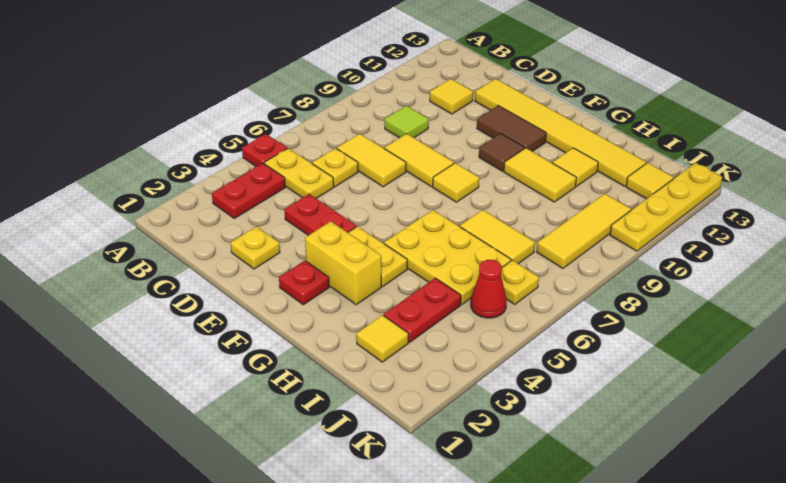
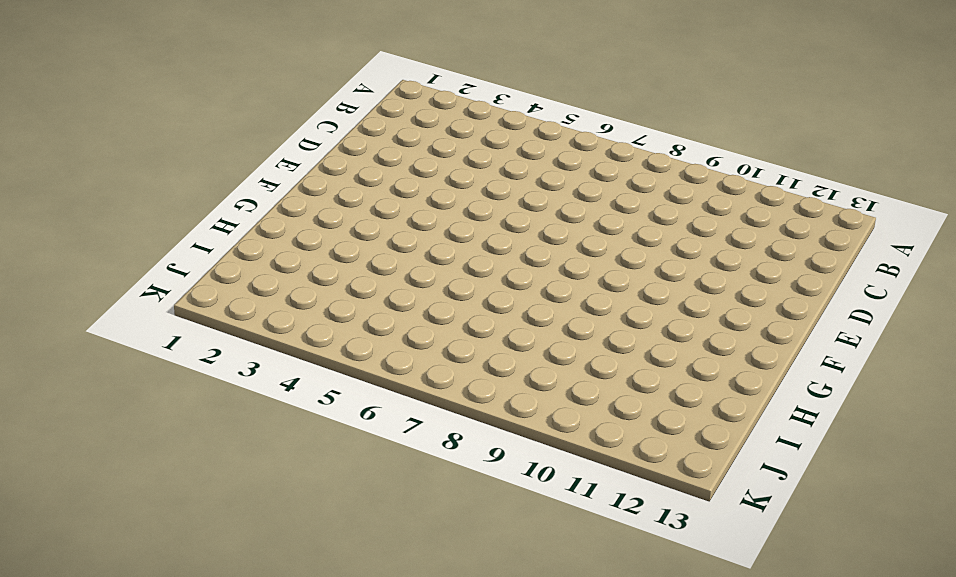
none -> red 1x1 plate [242,134,287,167]
none -> red 1x2 plate [212,163,285,218]
none -> yellow 1x2 plate [264,148,334,199]

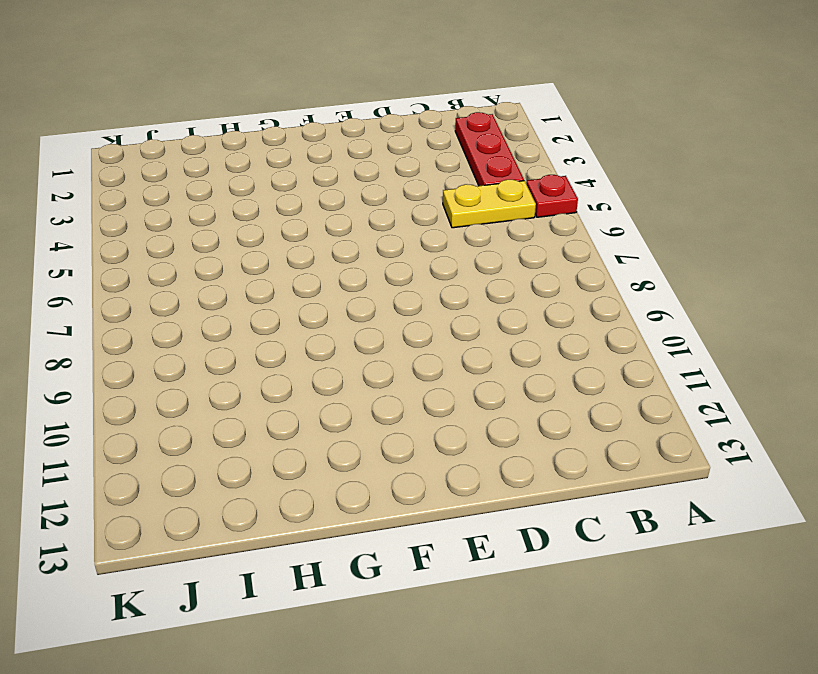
red 1x3 plate [455,112,524,186] -> red 1x2 plate [212,163,285,218]
none -> yellow 1x1 plate [312,148,358,187]
none -> yellow 1x2 tile [337,134,406,187]
none -> lime 1x1 tile [385,106,429,138]

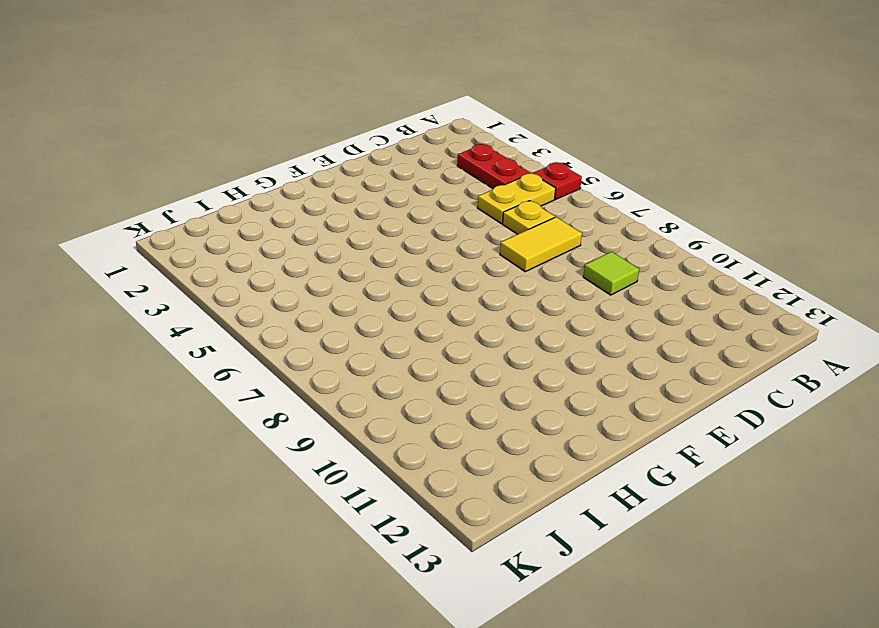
none -> yellow 1x1 tile [430,79,473,114]
none -> yellow 1x1 plate [231,226,280,269]
none -> red 1x2 plate [284,194,356,235]

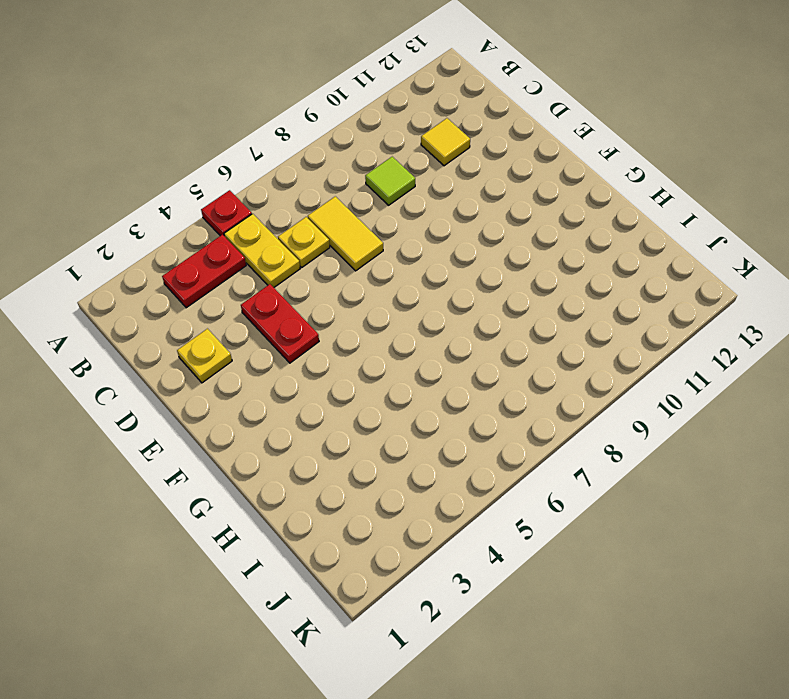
none -> yellow 1x2 tile [384,134,454,187]
none -> yellow 1x6 tile [475,79,646,186]
none -> brown 1x2 tile [477,106,546,152]

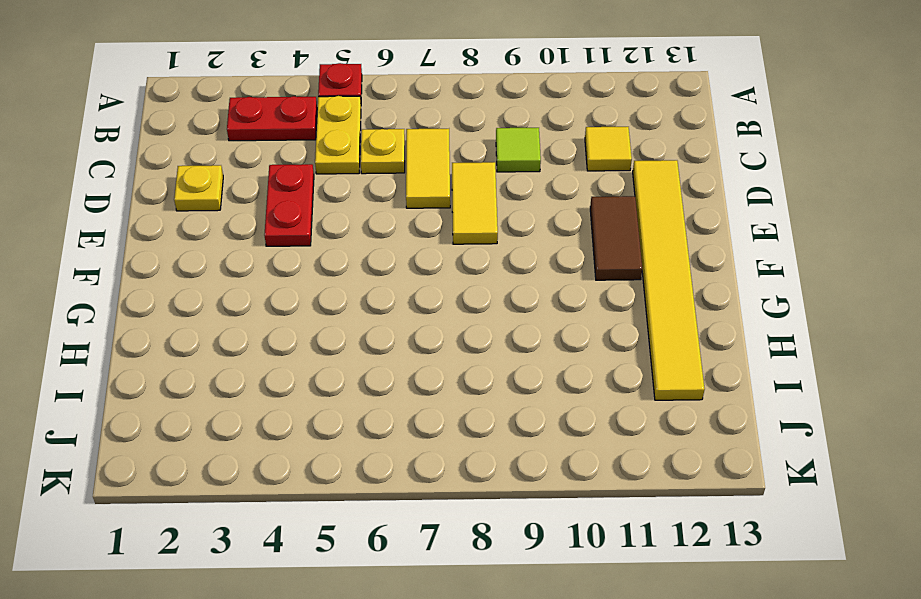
none -> red 1x1 plate [279,261,329,305]
none -> yellow 1x2 brick [305,221,381,305]
none -> yellow 1x2 plate [348,226,407,286]

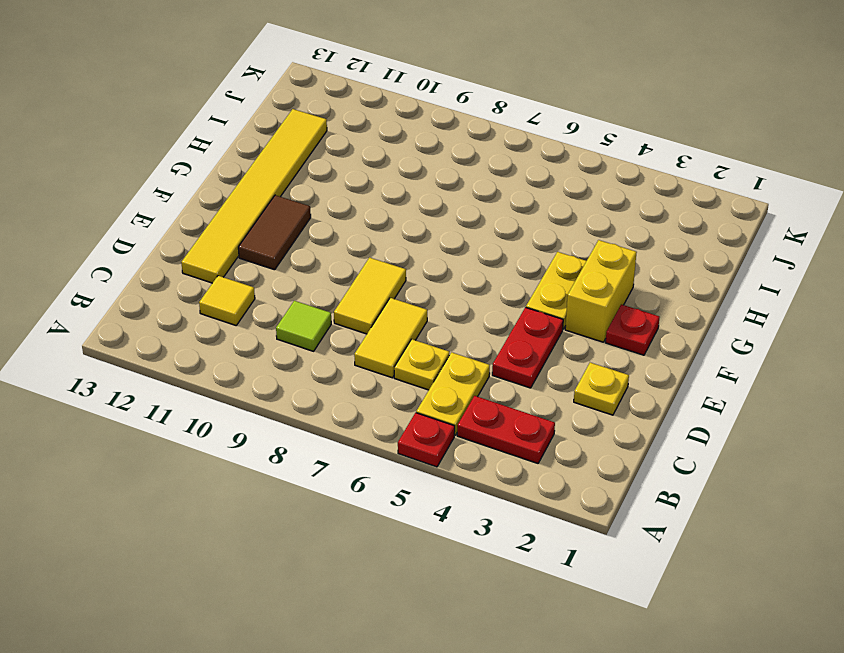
none -> yellow 1x1 tile [433,163,479,202]
none -> brown 1x1 tile [479,134,525,171]
none -> yellow 2x3 plate [384,210,511,305]

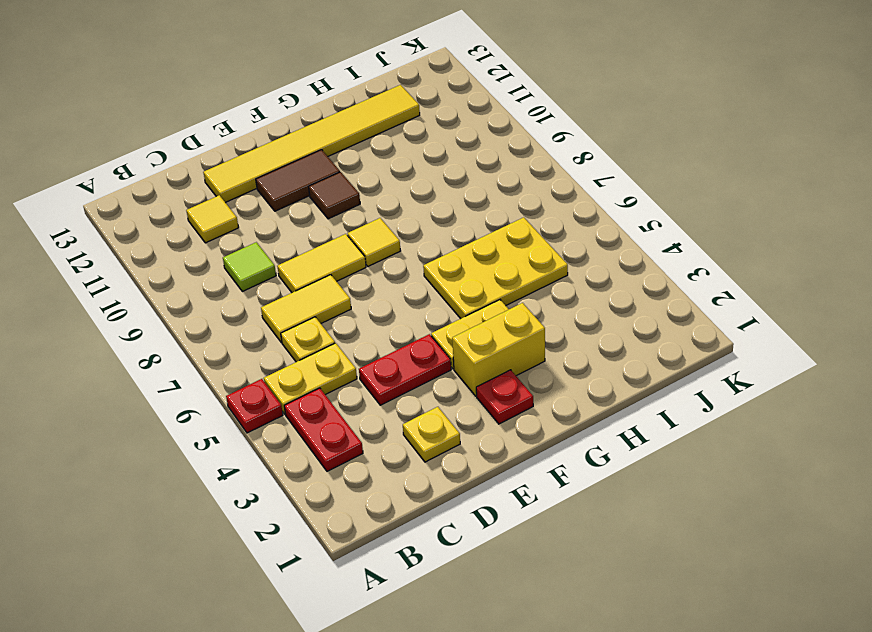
none -> yellow 1x2 tile [504,148,576,202]
none -> yellow 1x2 tile [460,210,535,264]
none -> yellow 1x1 tile [553,148,598,187]

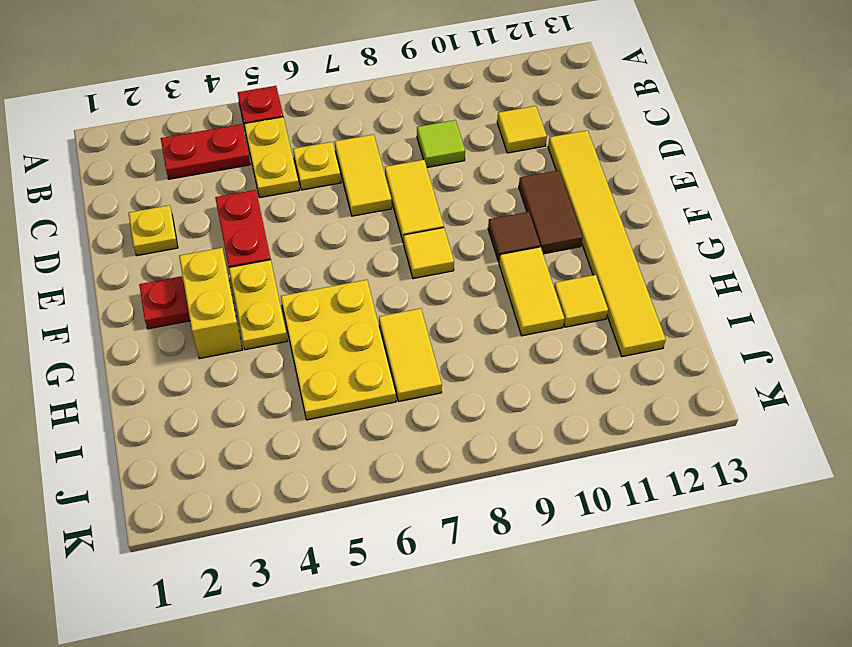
none -> yellow 1x1 tile [356,315,408,362]
none -> red 1x2 plate [384,278,461,342]
none -> red 1x1 cone [471,260,506,318]

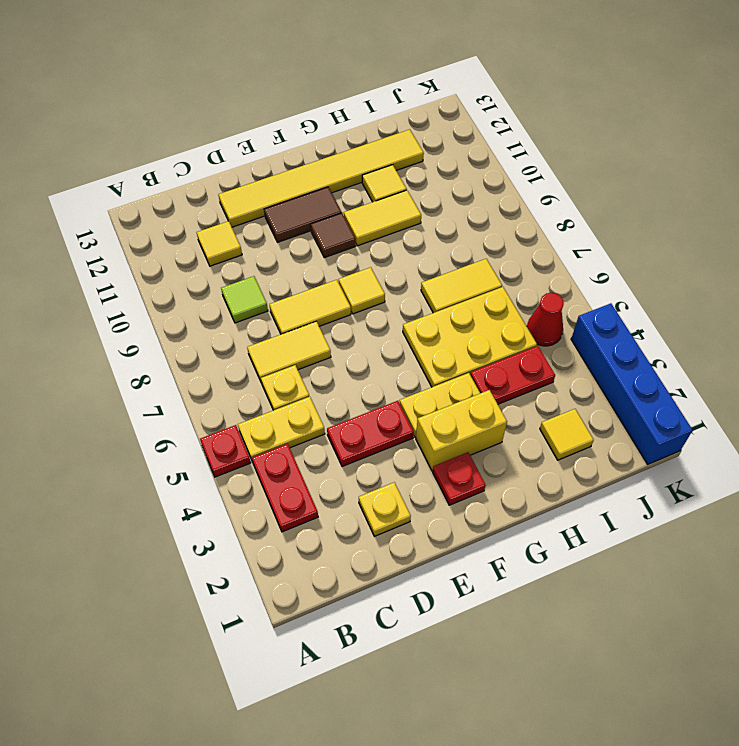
red 1x2 plate [470,346,555,404] -> red 1x2 plate turned to [384,278,461,342]
blue 1x4 brick [571,303,693,464] -> none
none -> yellow 1x1 plate [501,260,539,304]
none -> yellow 1x3 tile [537,194,631,269]
none -> yellow 1x1 tile [626,163,674,199]

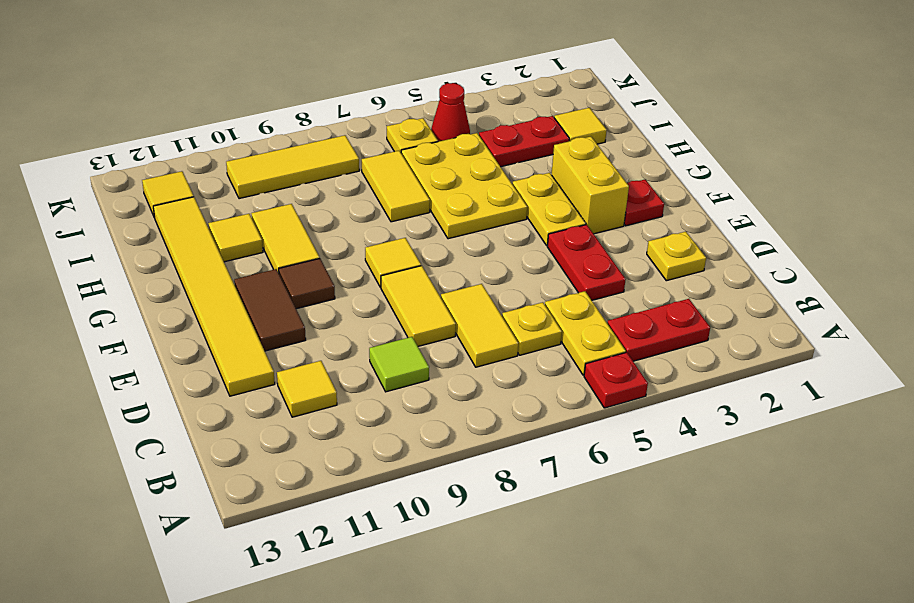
none -> yellow 1x4 plate [610,163,722,251]

